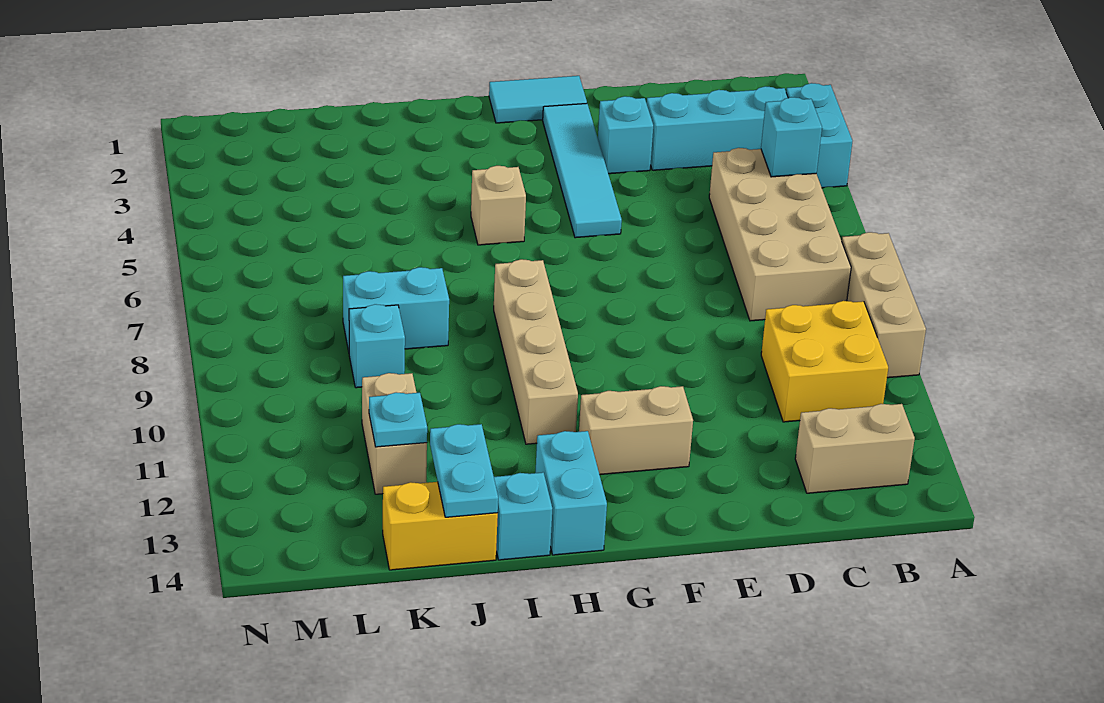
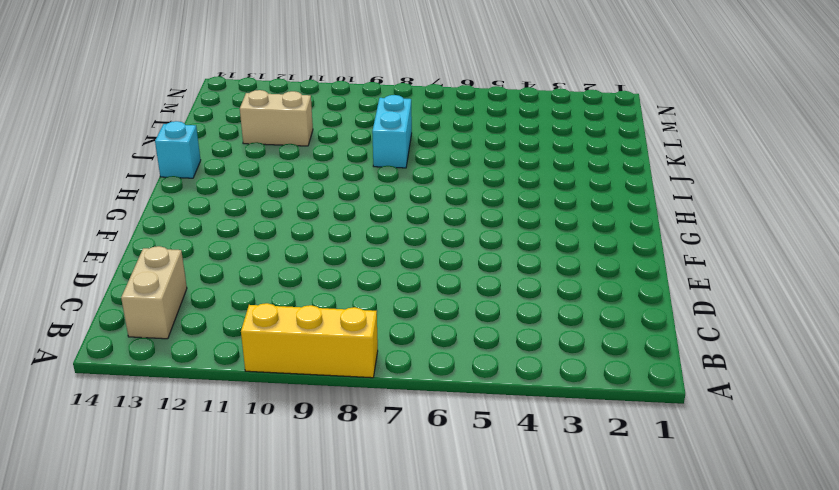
yellow 1x3 brick [241,303,378,378] -> tan 1x3 brick [842,232,926,378]
none -> cyan 1x2 brick [786,83,852,188]
none -> cyan 1x3 brick [647,86,788,170]
none -> tan 2x4 brick [709,148,851,321]

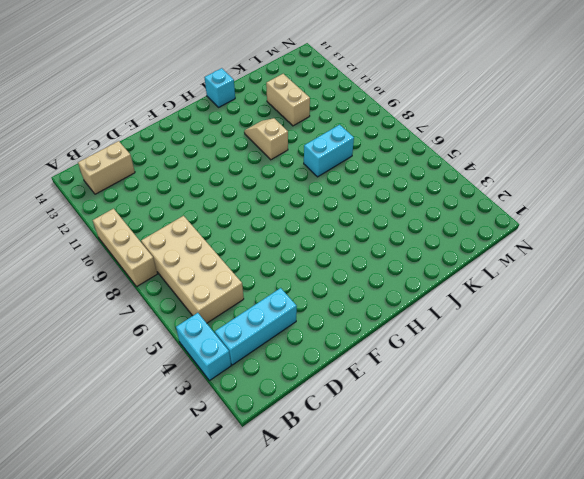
tan 1x2 slope [244,118,288,160] -> none
none -> yellow 2x2 brick [761,301,888,422]
none -> cyan 1x1 brick [598,96,653,174]
none -> cyan 1x2 tile [489,76,587,123]

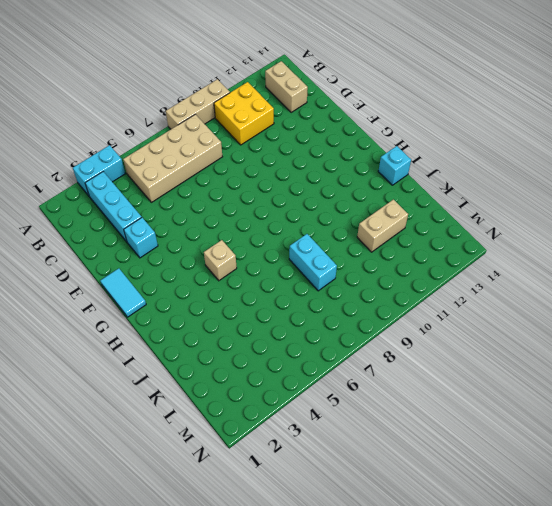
none -> cyan 1x4 tile [543,104,622,238]
none -> tan 1x2 brick [579,386,693,475]
none -> tan 1x4 brick [494,259,578,444]

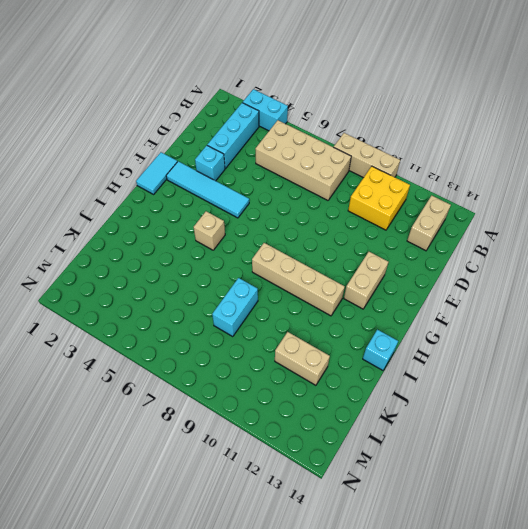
none -> cyan 1x2 brick [535,431,607,555]
none -> yellow 1x2 brick [383,482,498,570]
none -> cyan 1x1 brick [349,304,405,388]

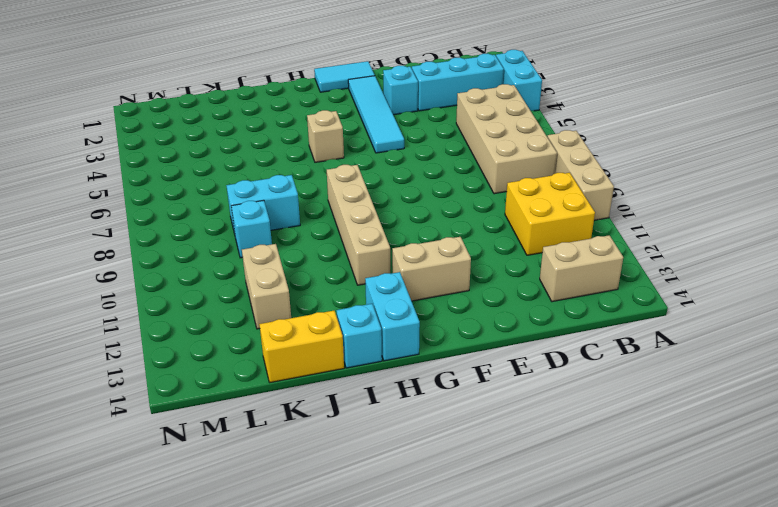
none -> cyan 1x1 brick [761,97,822,177]
none -> cyan 1x2 plate [430,424,498,517]
none -> cyan 1x1 plate [369,392,427,447]

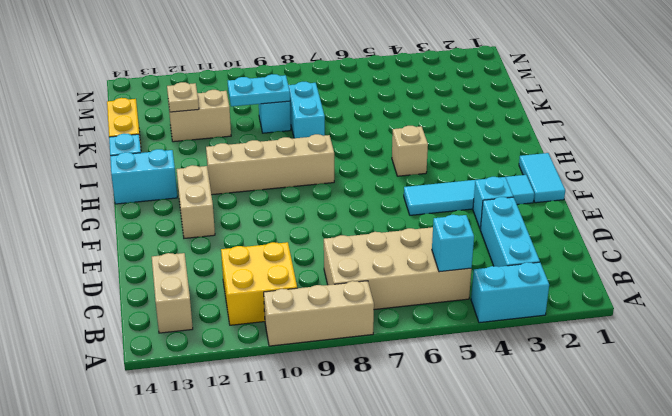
cyan 1x2 plate [228,74,290,106] -> cyan 1x2 plate moved to [430,424,498,517]
tan 1x1 plate [167,82,199,112] -> cyan 1x1 plate [369,392,427,447]

